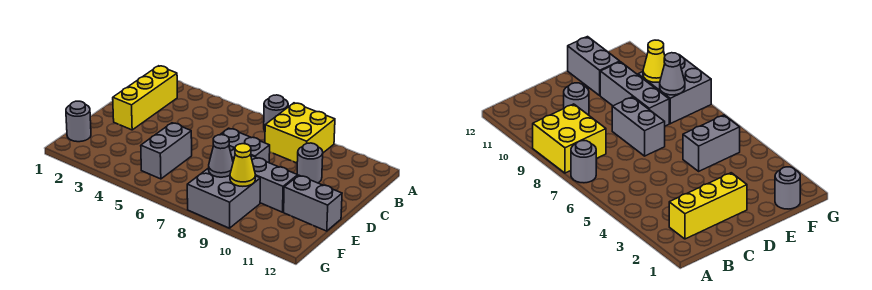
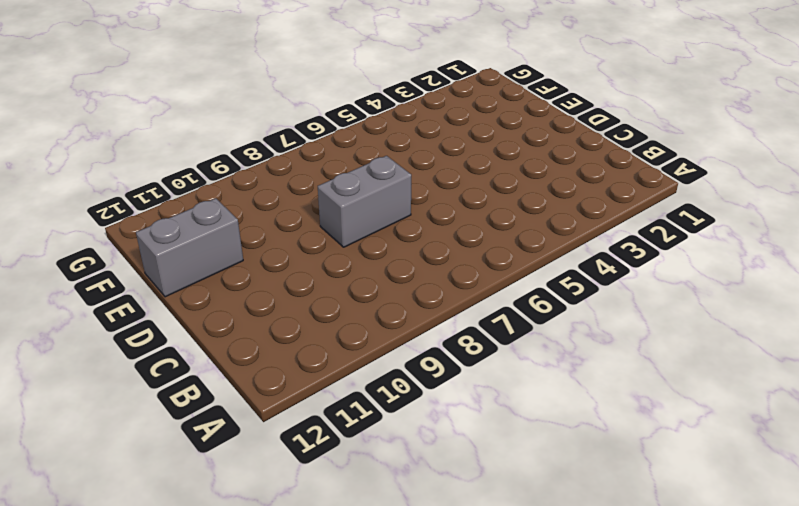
none -> grey 1x1 round brick [264,95,288,131]
none -> yellow 2x2 brick [265,103,335,163]
none -> yellow 1x3 brick [113,66,177,130]

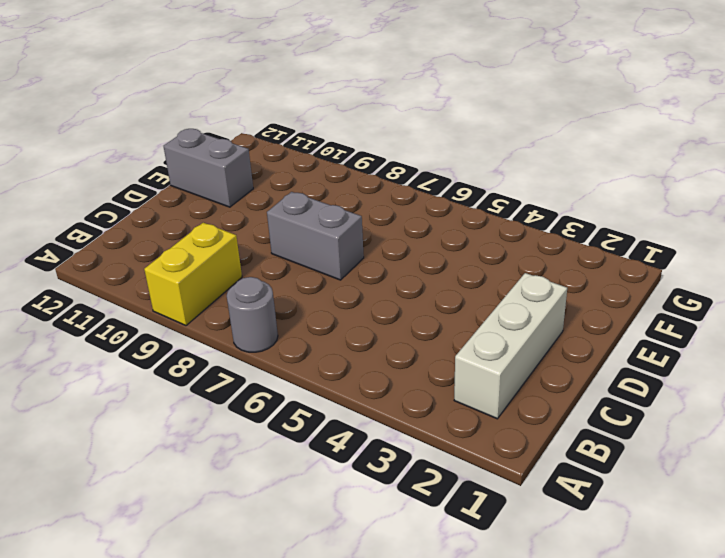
yellow 1x2 brick [144,223,242,326] -> yellow 2x2 brick [265,103,335,163]
white 1x3 brick [454,273,567,419] -> yellow 1x3 brick [113,66,177,130]
none -> grey 1x1 round brick [297,143,323,183]
none -> grey 1x2 brick [141,123,192,179]
none -> grey 1x3 brick [230,149,298,212]

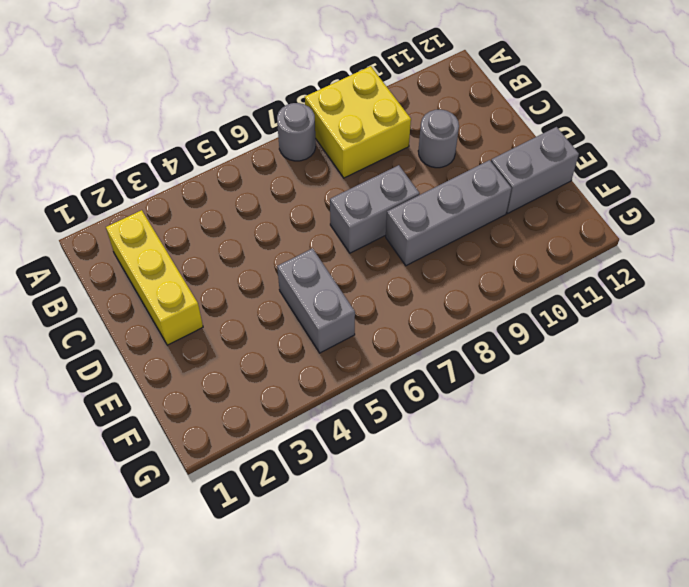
none -> grey 1x1 round brick [66,101,91,142]
none -> grey 2x2 brick [187,168,260,228]
none -> grey 1x1 cone [209,135,233,177]

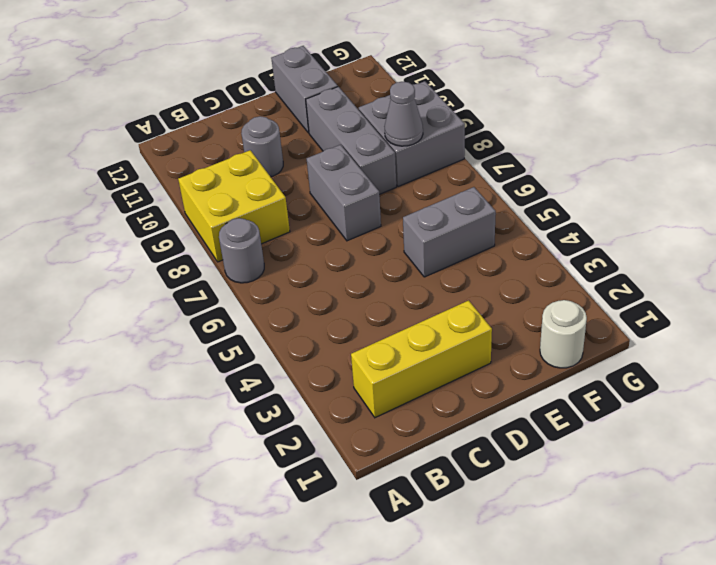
white 1x1 round brick [540,300,587,368] -> grey 1x1 round brick [66,101,91,142]
none -> yellow 1x1 cone [230,144,256,186]

